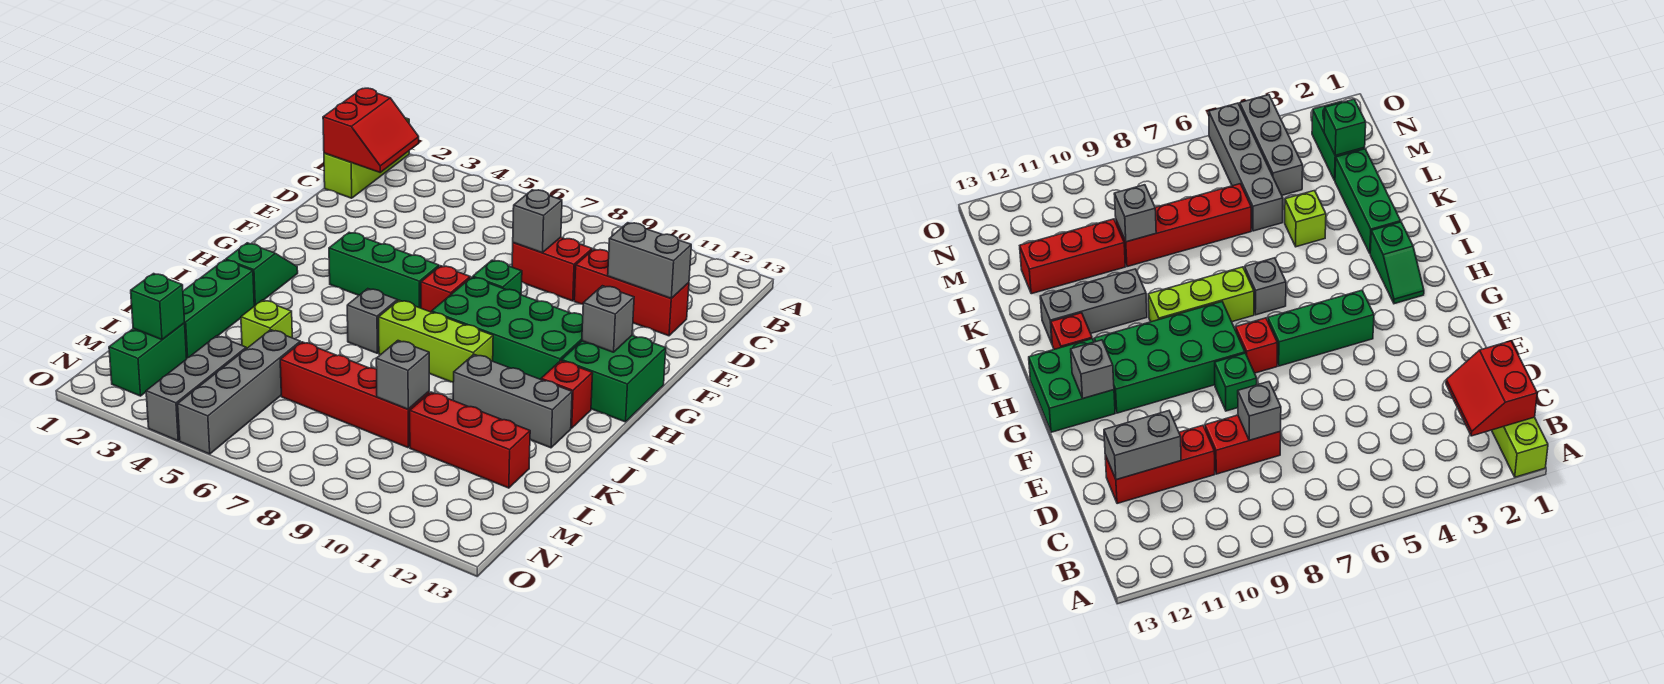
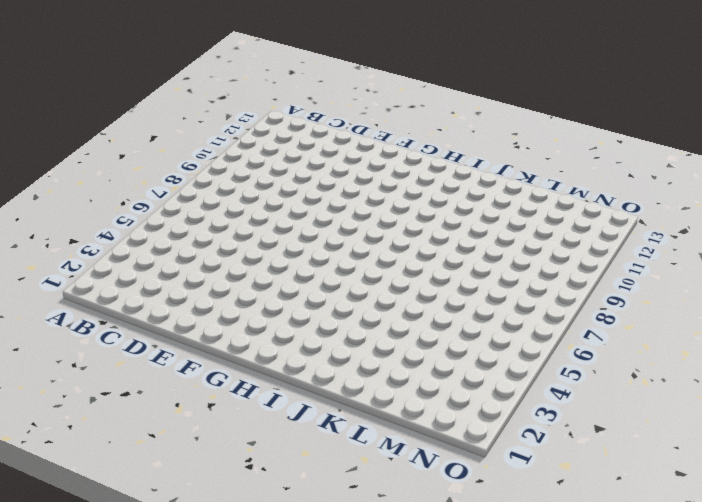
none -> lime 1x3 brick [324,118,409,198]
none -> red 1x2 brick [512,237,592,301]
none -> red 1x3 brick [574,249,689,336]

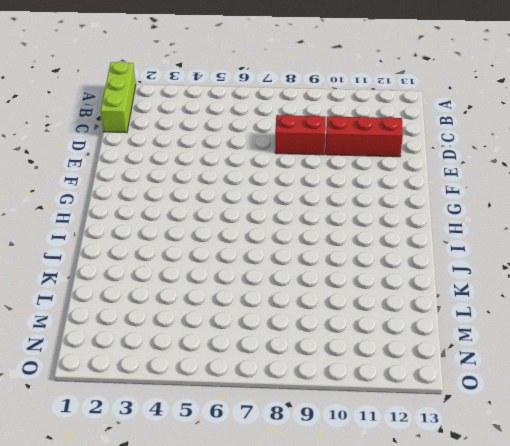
none -> green 1x1 brick [473,260,522,295]
none -> green 1x3 brick [329,232,439,308]
none -> red 1x1 brick [421,266,470,312]

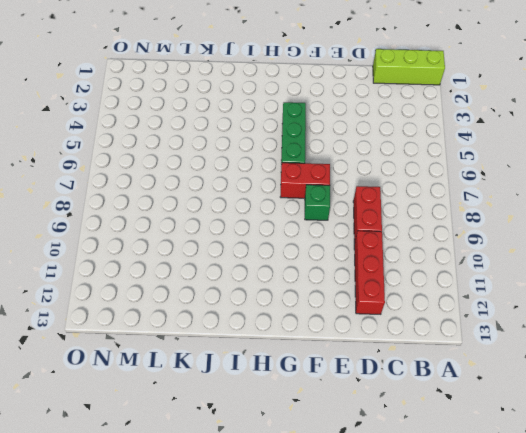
red 1x2 brick [280,163,330,198] -> red 1x1 brick [421,266,470,312]
none -> green 2x4 brick [432,277,583,379]
none -> green 2x2 brick [562,335,666,422]
none -> green 1x2 slope [226,243,298,306]

